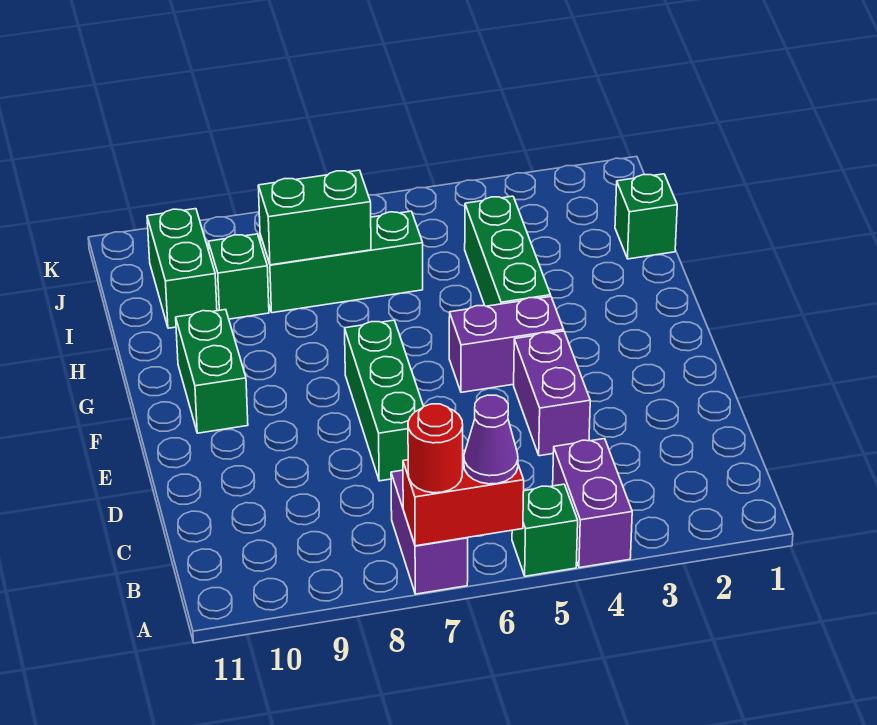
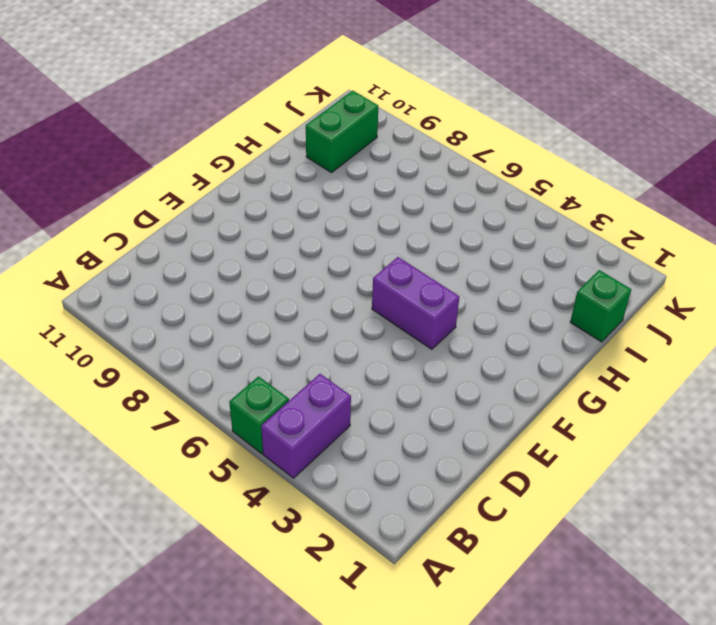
none -> purple 1x2 brick [391,470,468,594]
none -> purple 1x2 brick [514,331,590,456]
none -> green 1x3 brick [345,320,424,481]

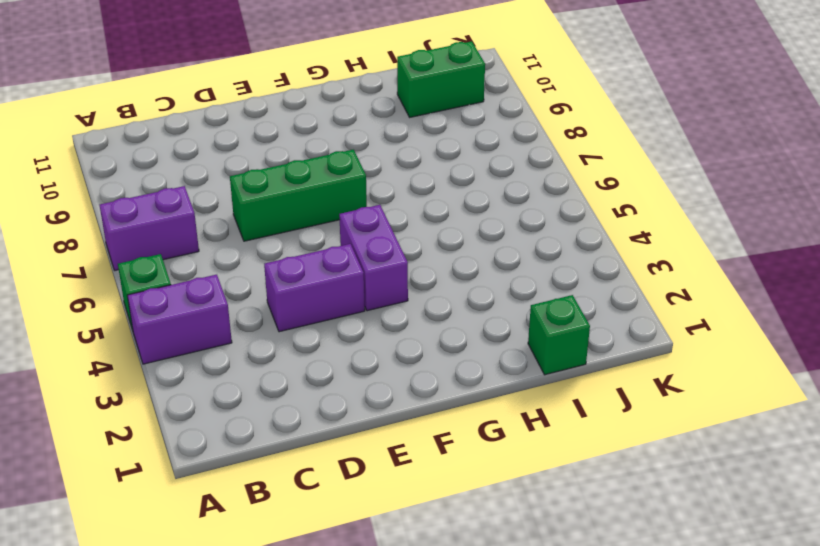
none -> green 1x2 brick [176,310,248,433]
none -> green 1x3 brick [465,196,551,306]
none -> green 1x3 brick [260,211,423,313]

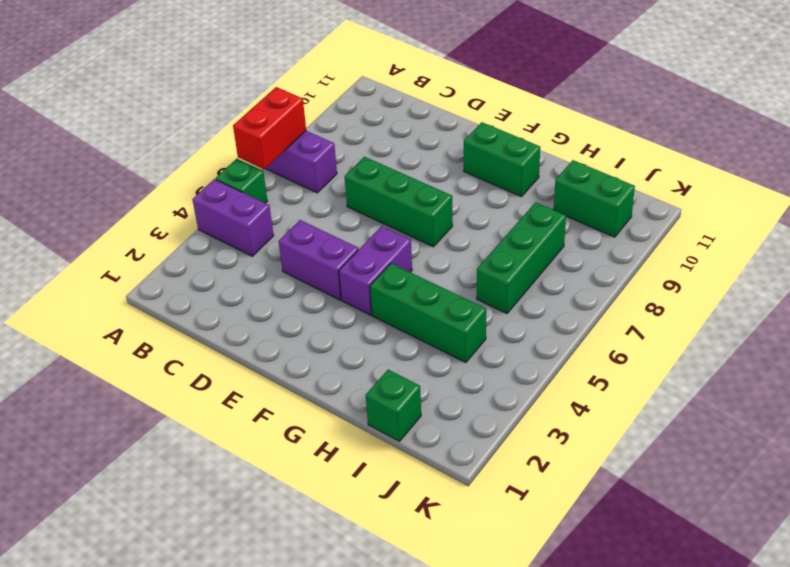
none -> green 1x1 brick [208,234,269,319]
none -> green 1x2 brick [258,170,371,265]
none -> purple 1x1 cone [464,395,518,484]

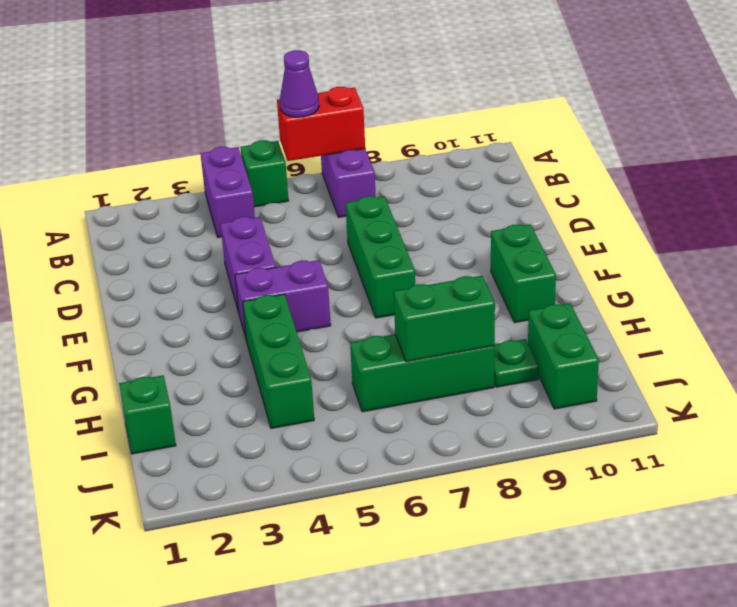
green 1x1 plate [494,339,539,387] -> green 1x1 brick [208,234,269,319]
none -> red 1x1 round brick [408,404,463,493]

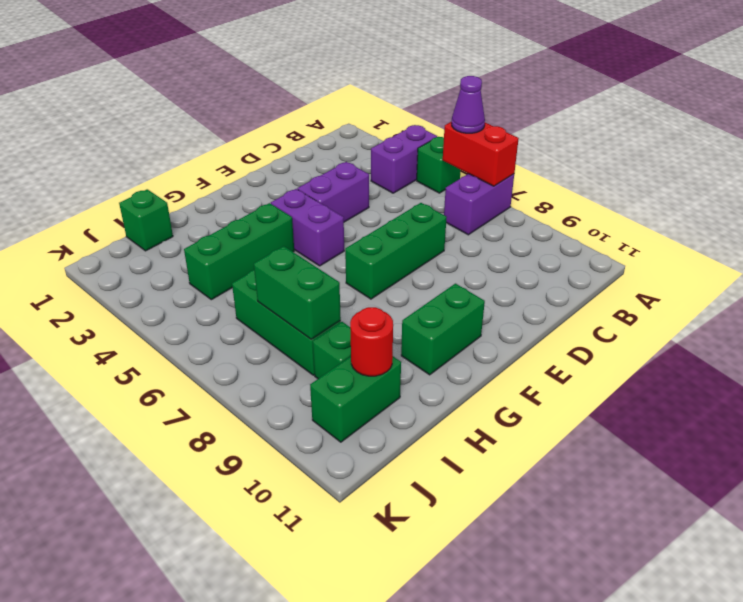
red 1x1 round brick [350,307,393,376] -> red 1x1 round brick moved to [408,404,463,493]

